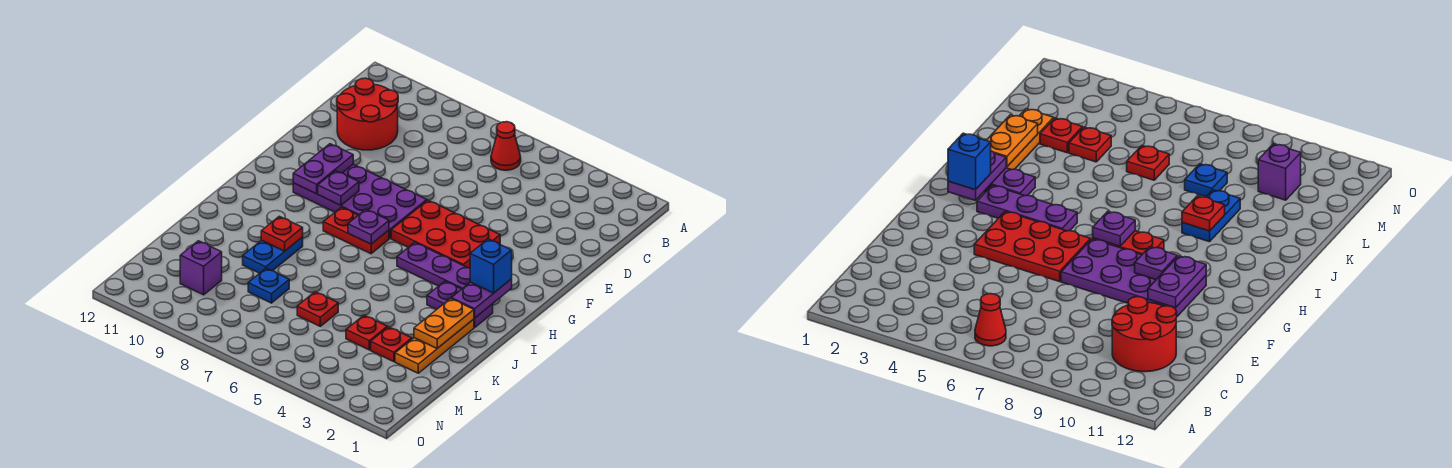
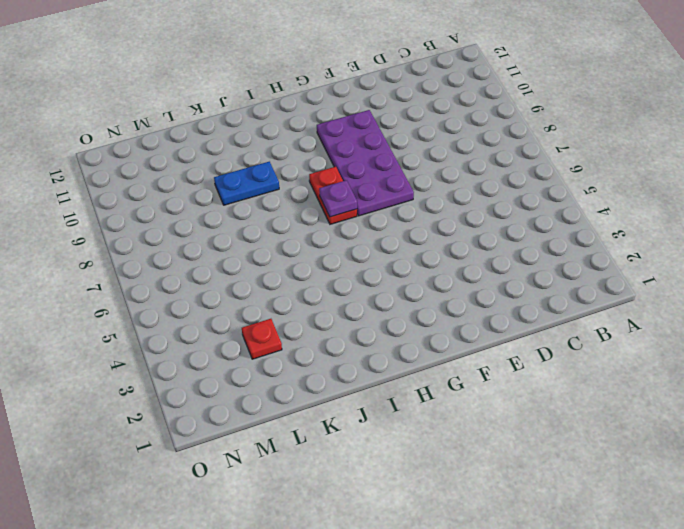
none -> red 1x1 cone [491,122,521,170]
none -> red 2x2 round brick [337,78,398,150]
none -> red 2x3 plate [391,200,500,268]

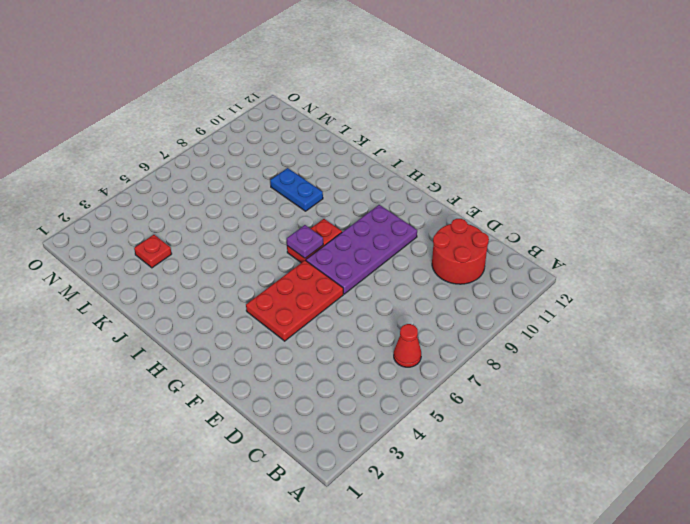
none -> purple 1x3 plate [397,243,470,289]
none -> purple 1x2 plate [427,281,493,327]
none -> orange 1x3 plate [395,319,474,373]

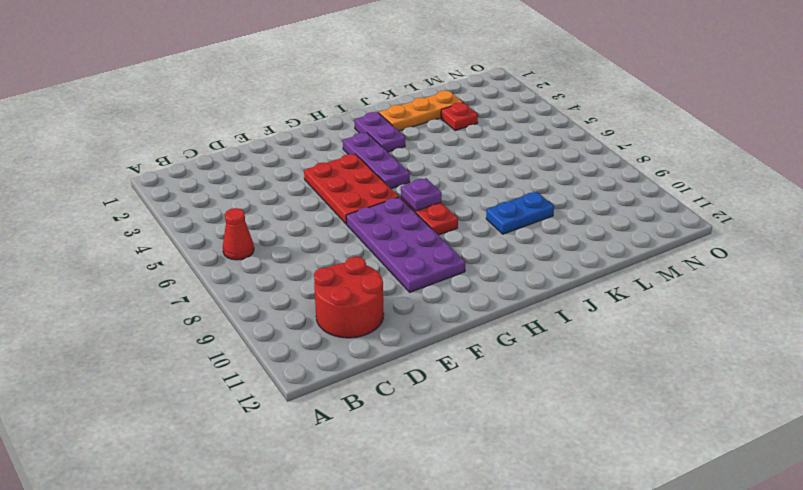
none -> red 1x1 plate [346,315,387,350]
none -> red 1x1 plate [297,292,338,326]
none -> blue 1x1 plate [248,268,289,303]

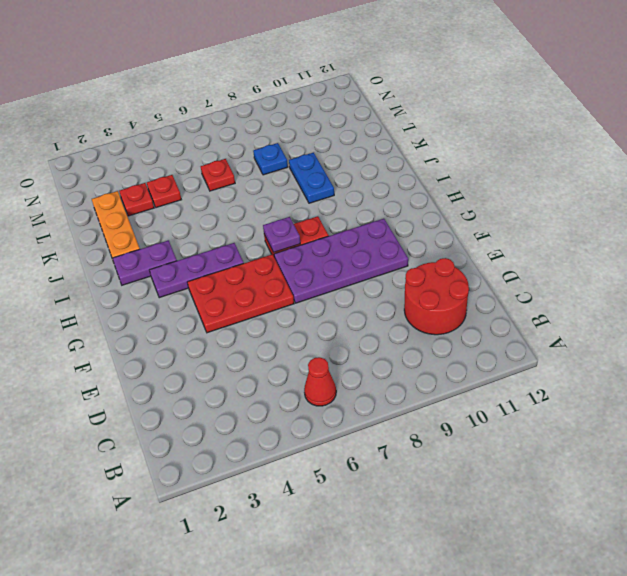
none -> purple 1x1 brick [180,241,222,295]
none -> purple 1x2 plate [293,144,353,194]
none -> purple 1x1 plate [318,171,359,205]

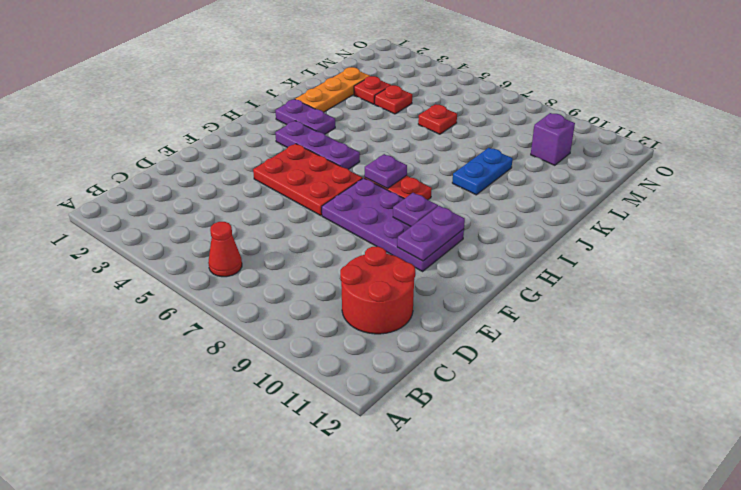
none -> blue 1x1 plate [248,268,289,303]
none -> purple 1x2 plate [452,279,512,318]
none -> orange 1x2 plate [414,298,474,348]

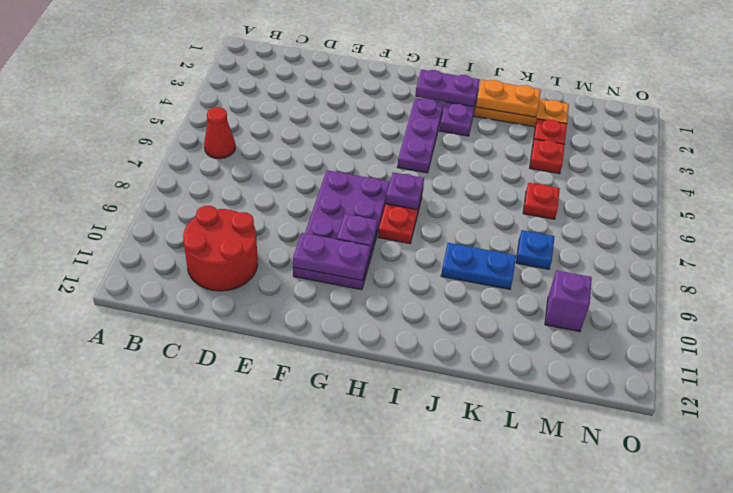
none -> red 2x3 plate [391,200,500,268]
none -> red 1x1 plate [261,216,303,251]
none -> blue 1x1 brick [470,239,512,293]

